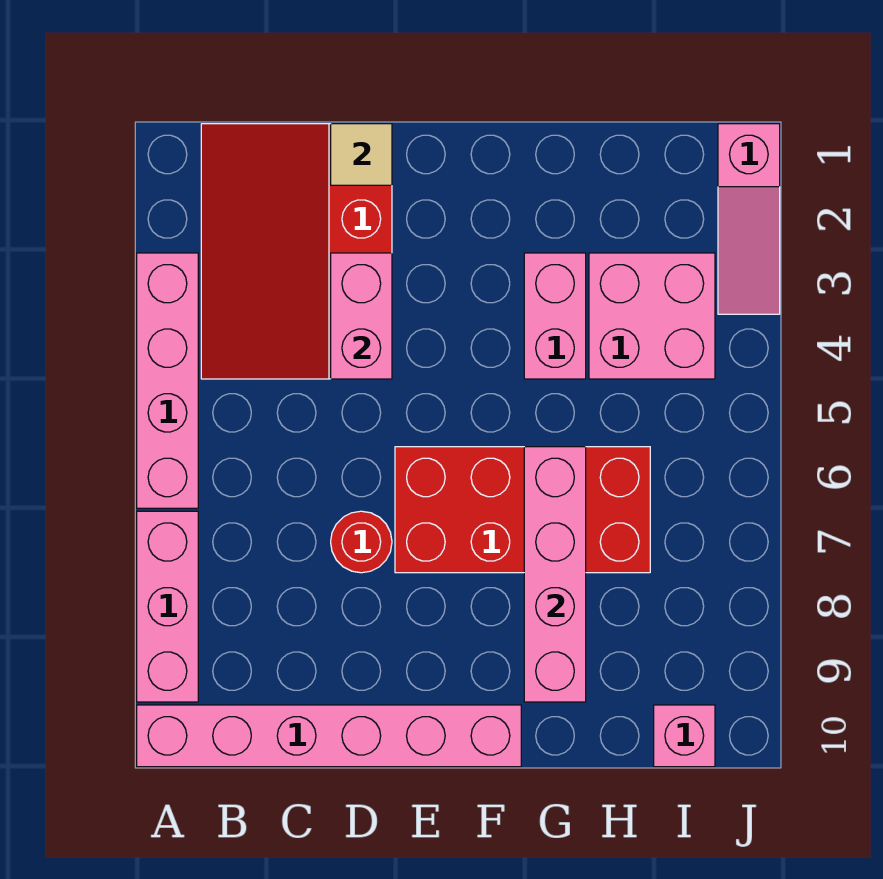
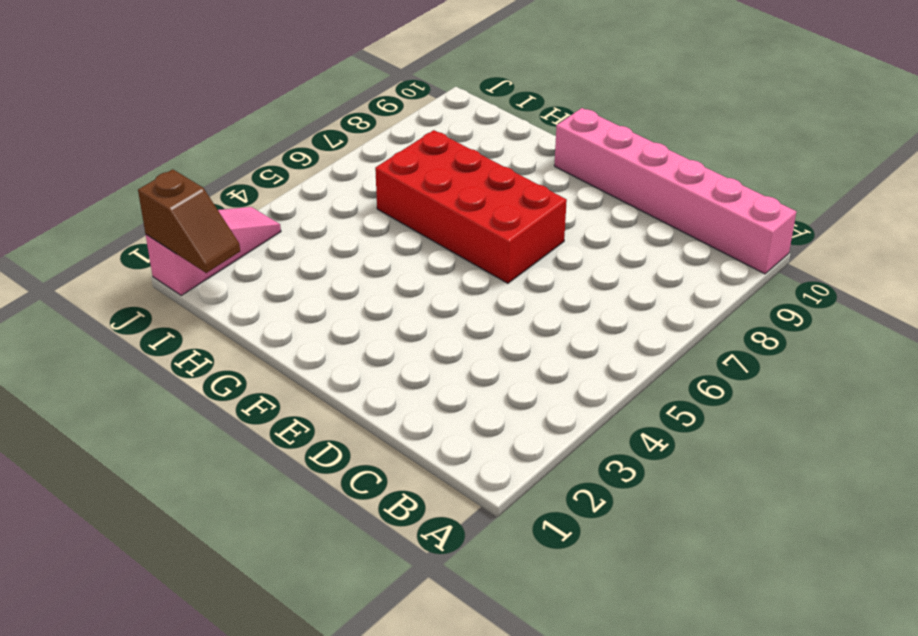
brown 1x2 slope [138,169,240,273] -> none
none -> pink 1x4 brick [137,253,198,508]
none -> pink 1x3 brick [137,511,198,702]
none -> red 3x4 slope [201,124,392,379]

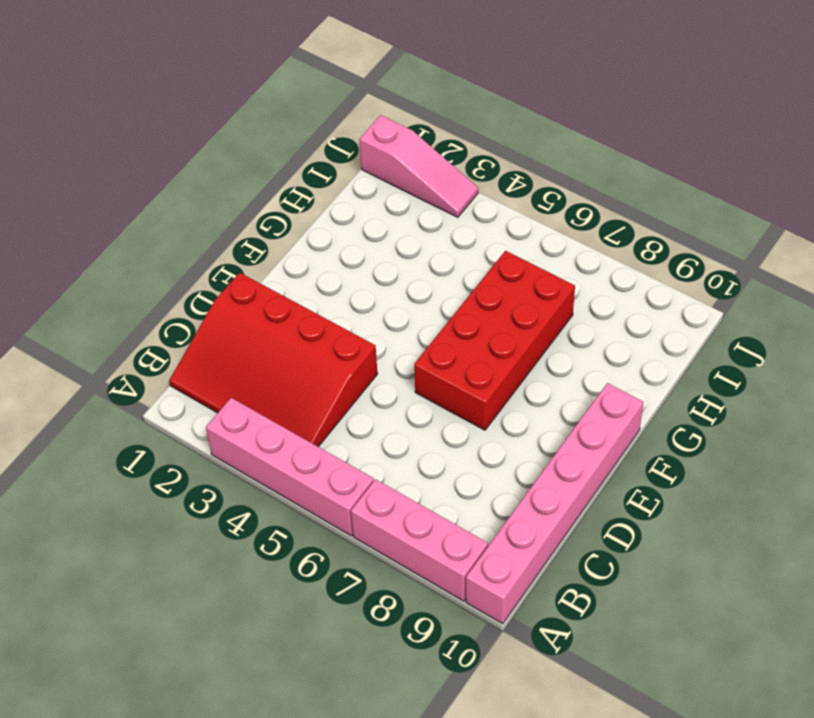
none -> red 1x1 round brick [331,511,392,573]
none -> pink 1x2 brick [524,253,586,379]
none -> pink 2x2 brick [589,253,715,379]

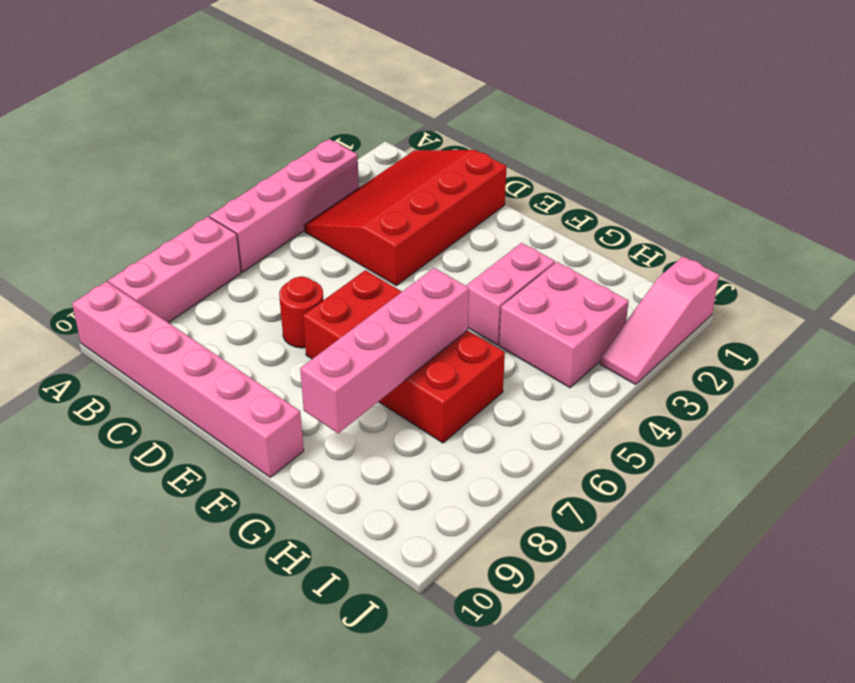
none -> pink 1x1 brick [654,705,715,767]
none -> tan 1x1 tile [331,124,392,185]
none -> pink 1x2 brick [331,253,392,379]

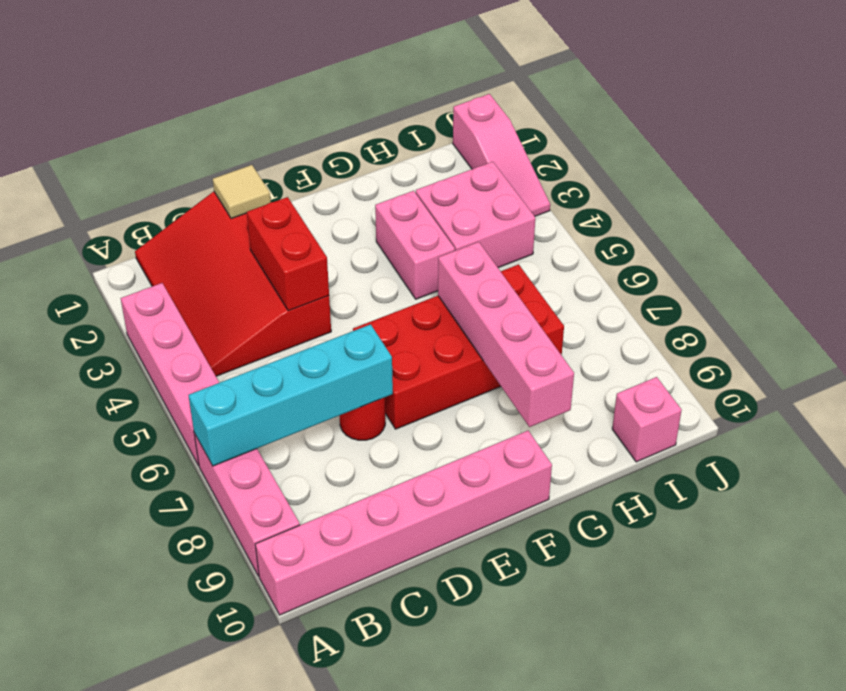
cyan 1x4 brick [189,324,393,466] -> none
red 1x2 brick [247,197,329,311] -> pink 1x2 brick [331,253,392,379]

